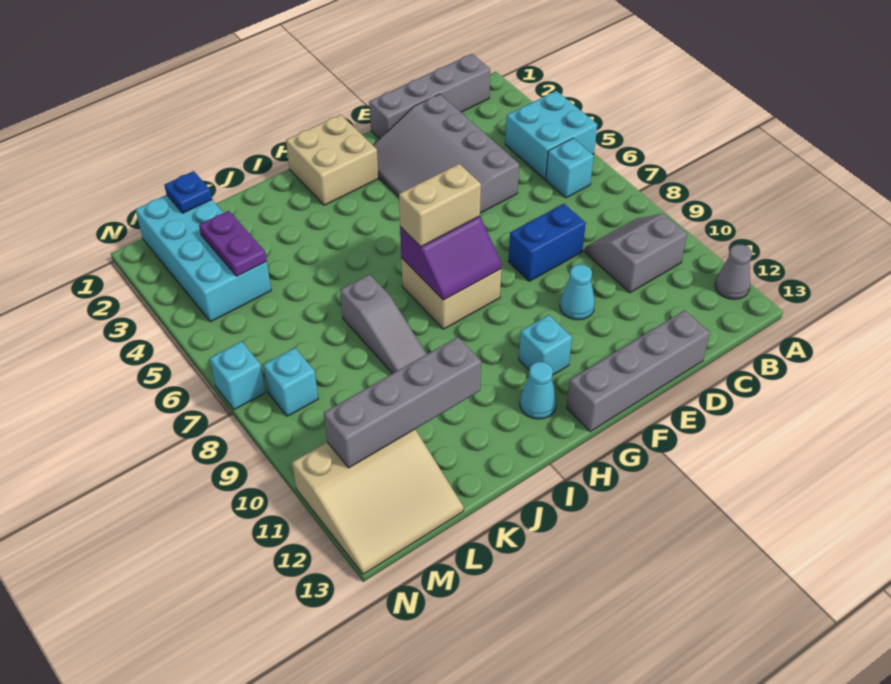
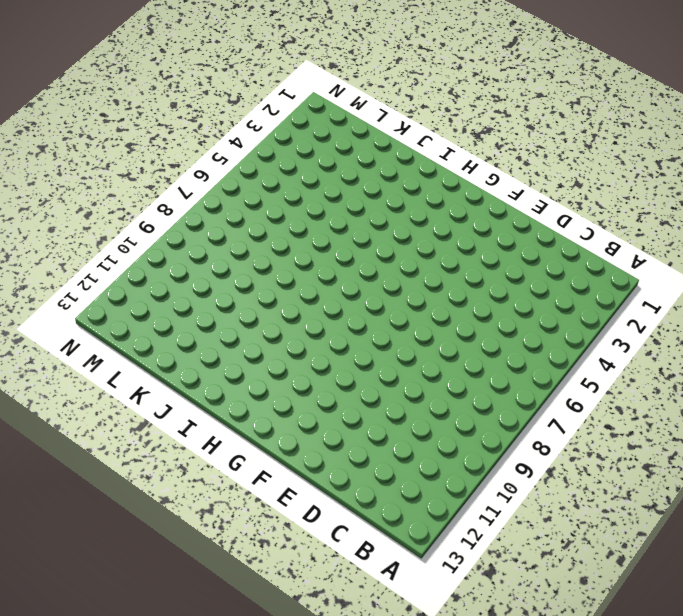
none -> cyan 2x2 brick [505,91,597,179]
none -> grey 1x1 cone [715,244,752,299]
none -> grey 1x4 brick [369,54,490,139]

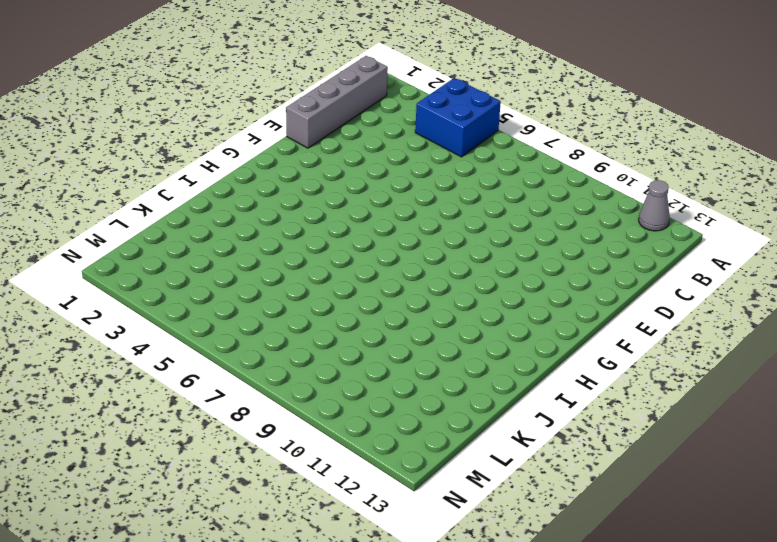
blue 2x2 brick [415,78,501,157] -> cyan 2x2 brick [505,91,597,179]
none -> cyan 1x1 brick [546,138,594,198]
none -> grey 2x2 slope [585,214,687,293]
none -> grey 3x4 slope [373,94,519,213]

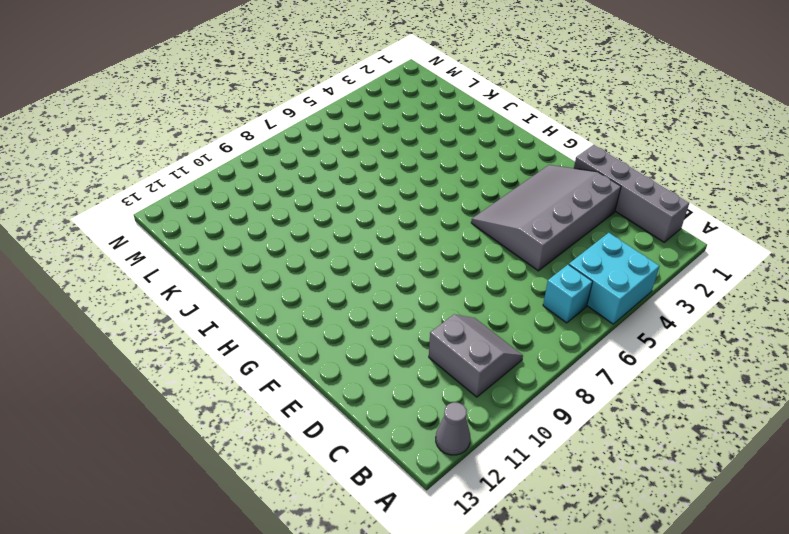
none -> blue 1x2 brick [508,204,586,281]
none -> grey 1x4 brick [566,310,710,432]
none -> cyan 1x1 cone [560,264,595,320]

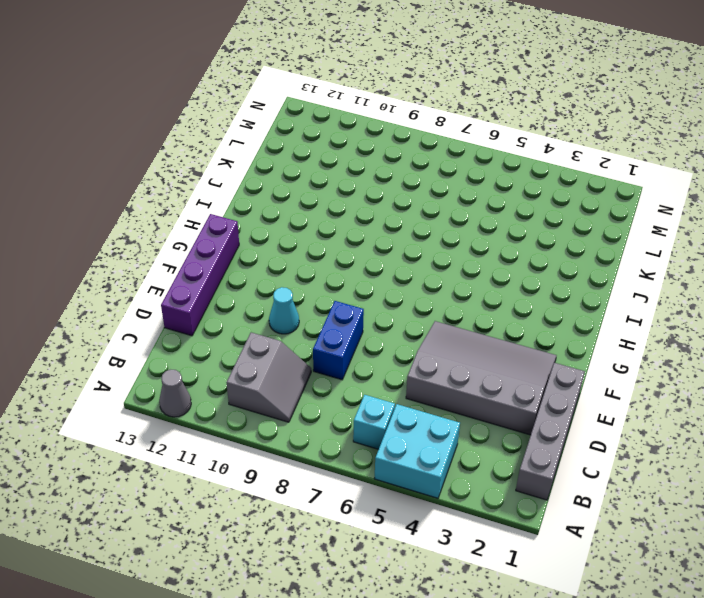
purple 1x4 brick [161,214,239,336] -> grey 1x4 brick [566,310,710,432]
none -> tan 2x2 brick [286,115,379,205]
none -> tan 2x2 brick [401,258,501,329]
none -> cyan 1x1 brick [519,315,572,375]

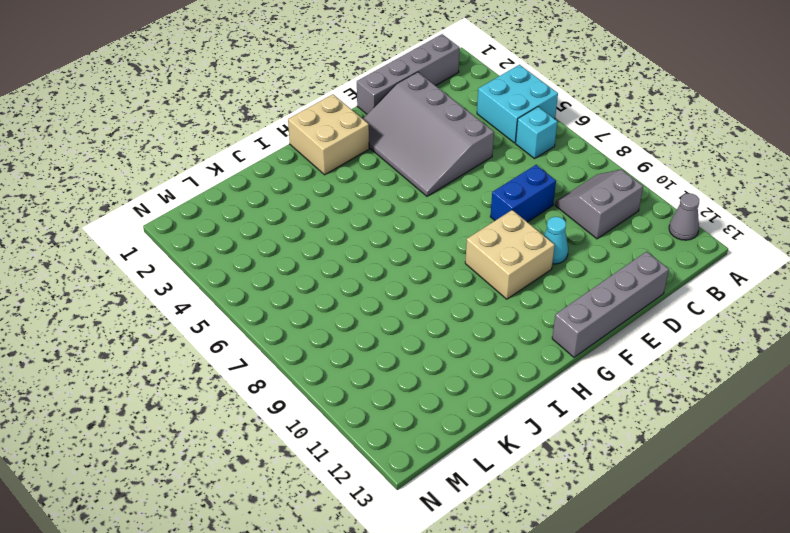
tan 2x2 brick [465,210,555,299] -> tan 2x2 brick moved to [401,258,501,329]
none -> cyan 1x1 brick [519,315,572,375]
none -> cyan 1x1 cone [520,362,557,419]
none -> grey 1x3 slope [340,274,427,374]

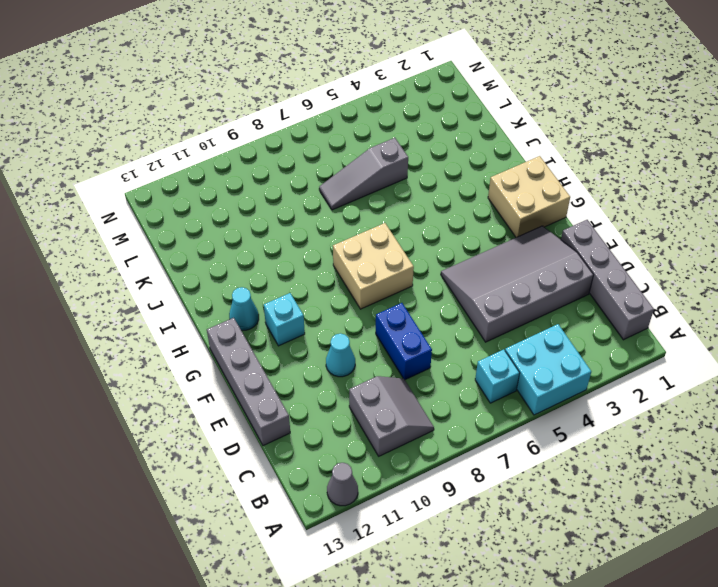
grey 1x3 slope [319,138,408,210] -> grey 1x3 slope moved to [340,274,427,374]
none -> cyan 2x4 brick [135,195,271,322]
none -> tan 3x3 slope [292,429,464,574]
none -> cyan 1x1 brick [263,348,318,416]

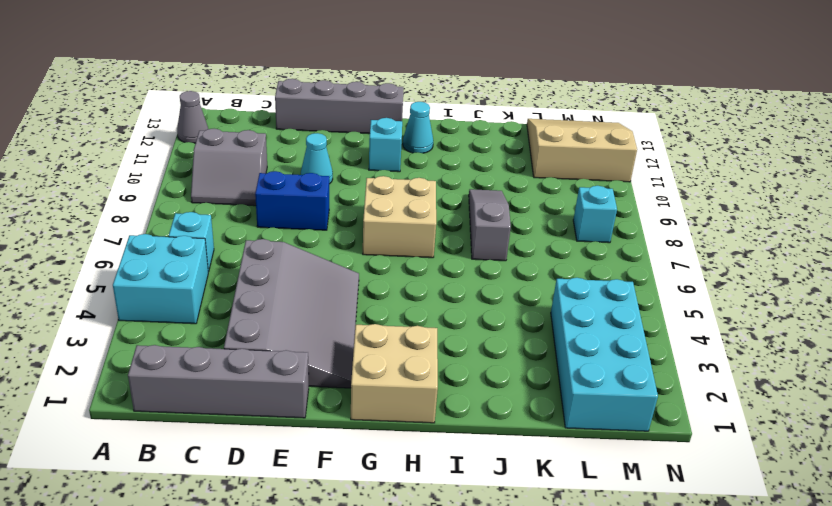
none -> cyan 1x1 brick [210,341,265,410]
none -> purple 2x2 slope [400,216,502,300]
none -> grey 1x4 brick [324,337,481,468]

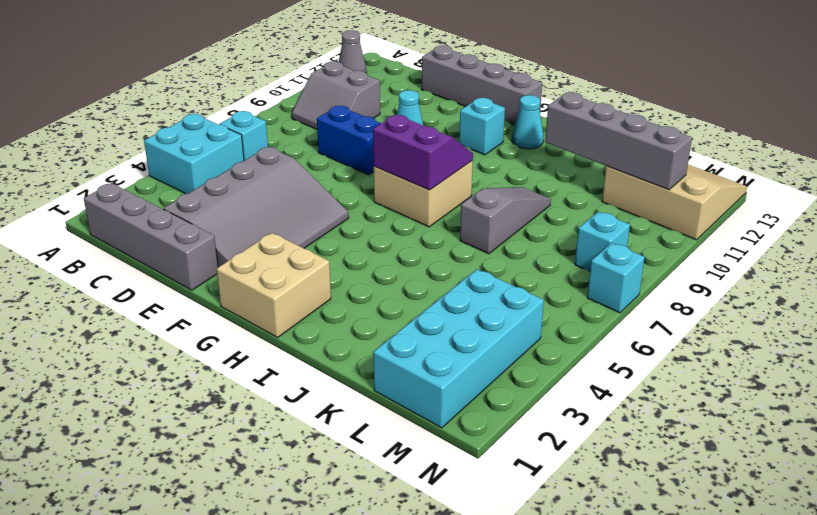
none -> blue 1x1 plate [164,171,212,213]
none -> purple 1x2 plate [199,211,267,276]
none -> tan 1x2 brick [399,164,481,247]

